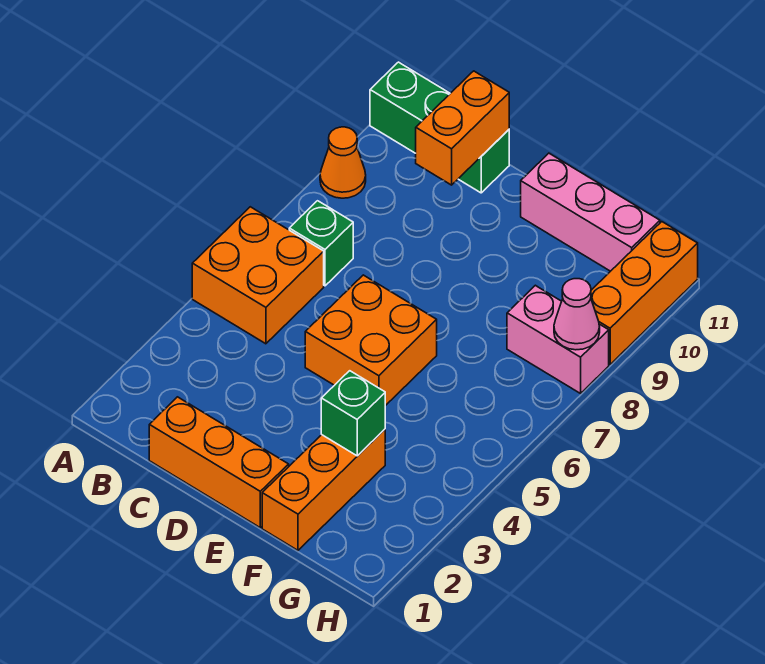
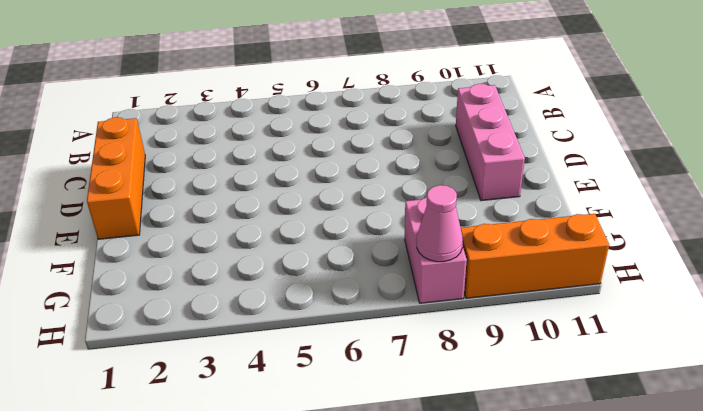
pink 1x3 brick [456,84,525,201] -> pink 1x3 brick moved to [521,153,660,271]
none -> orange 2x2 brick [192,207,324,344]
none -> orange 1x1 cone [320,127,366,198]
none -> green 1x3 brick [370,62,509,193]

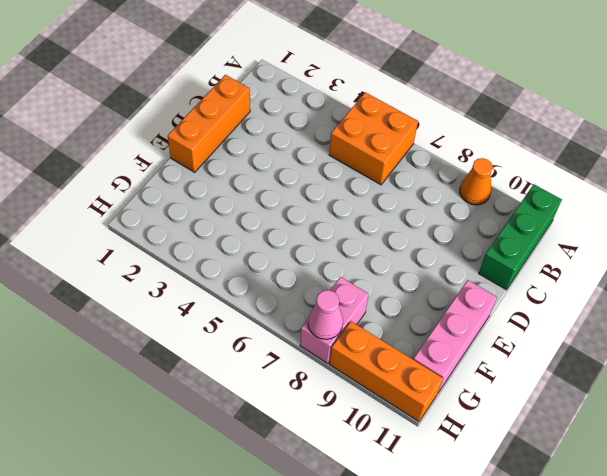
none -> green 1x1 brick [289,201,353,286]
none -> orange 2x2 brick [305,275,437,406]
none -> orange 1x3 brick [262,429,385,550]

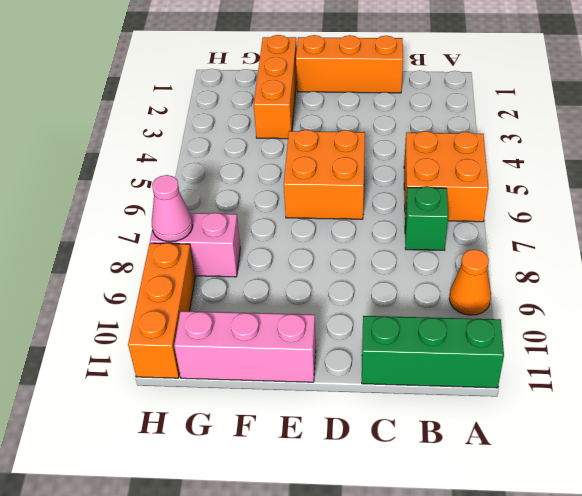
none -> orange 1x2 brick [416,71,509,185]
none -> green 1x1 brick [321,371,385,456]

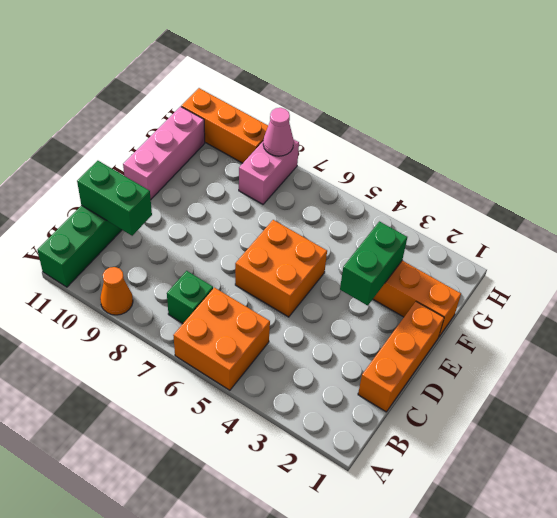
green 1x2 brick [77,161,152,236] -> orange 1x2 brick [416,71,509,185]
green 1x2 brick [340,221,407,306] -> green 1x1 brick [321,371,385,456]

